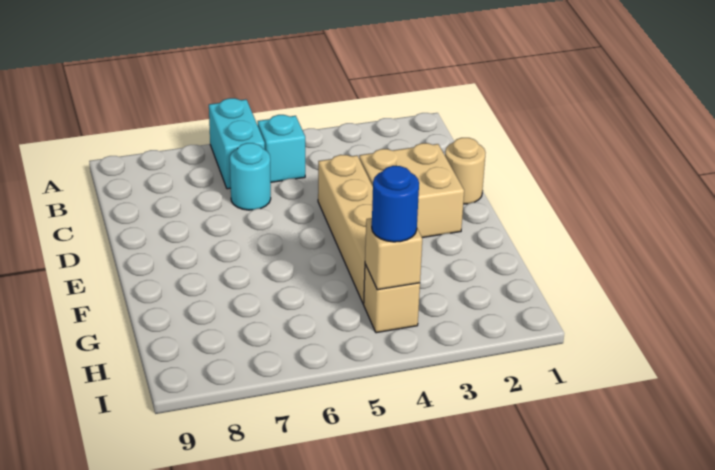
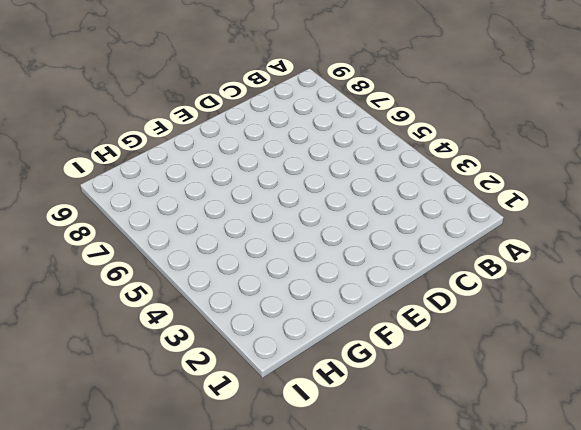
none -> cyan 1x2 brick [209,98,265,189]
none -> cyan 1x1 brick [258,115,305,182]

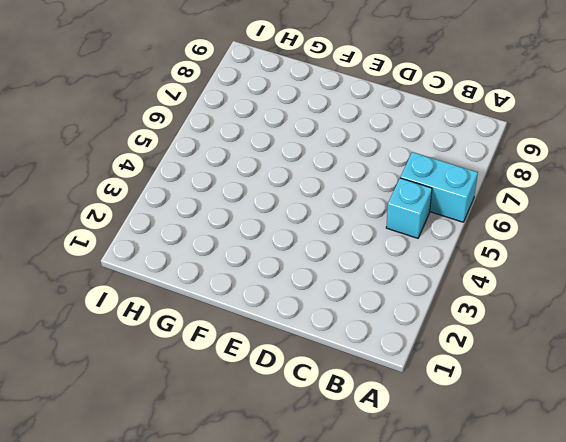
none -> cyan 1x1 round brick [230,143,271,210]
none -> tan 1x1 round brick [445,138,486,204]

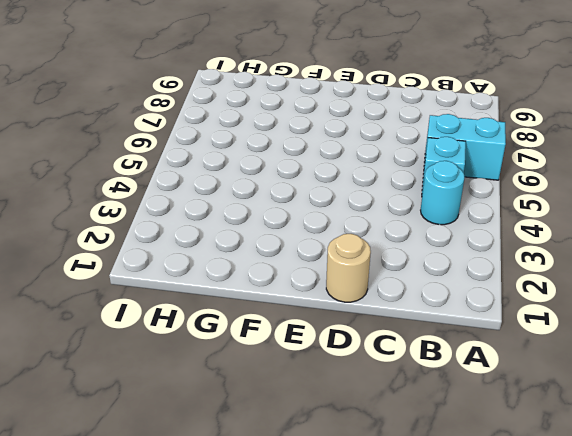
cyan 1x1 round brick [421,161,465,225] -> cyan 1x1 round brick moved to [230,143,271,210]
none -> tan 2x2 brick [359,143,464,238]
none -> tan 1x4 brick [318,155,373,304]

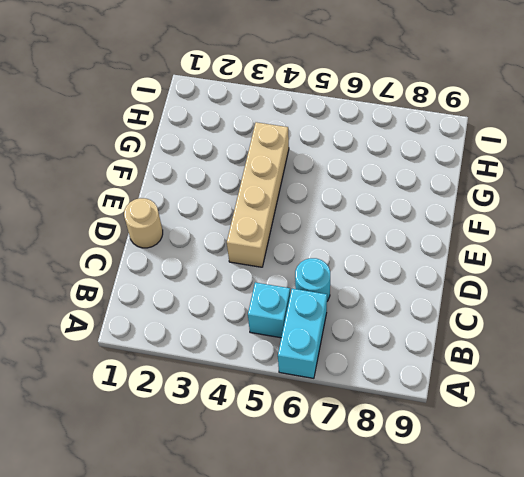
none -> tan 2x2 brick [359,143,464,238]
none -> tan 1x1 brick [364,264,420,333]

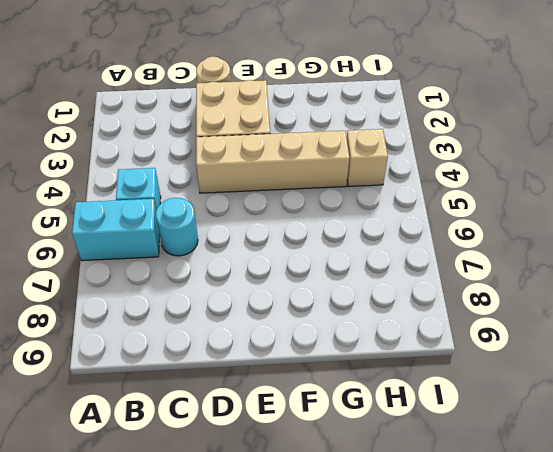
none -> tan 1x1 brick [365,218,422,290]
none -> blue 1x1 round brick [372,166,419,242]

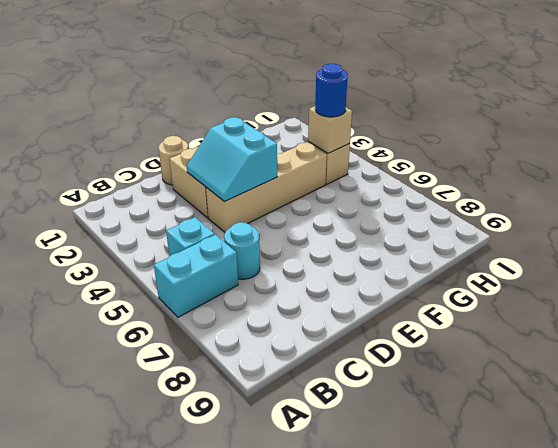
cyan 2x2 slope [186,117,277,202] -> none

